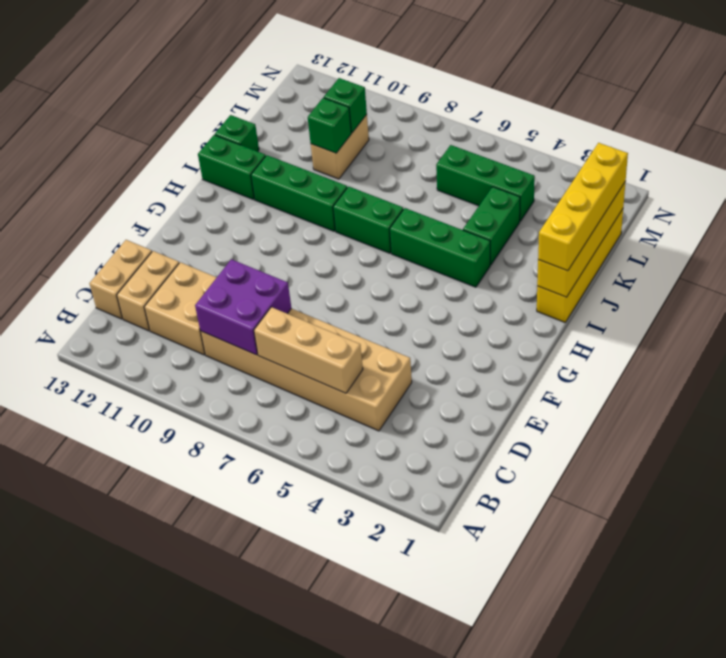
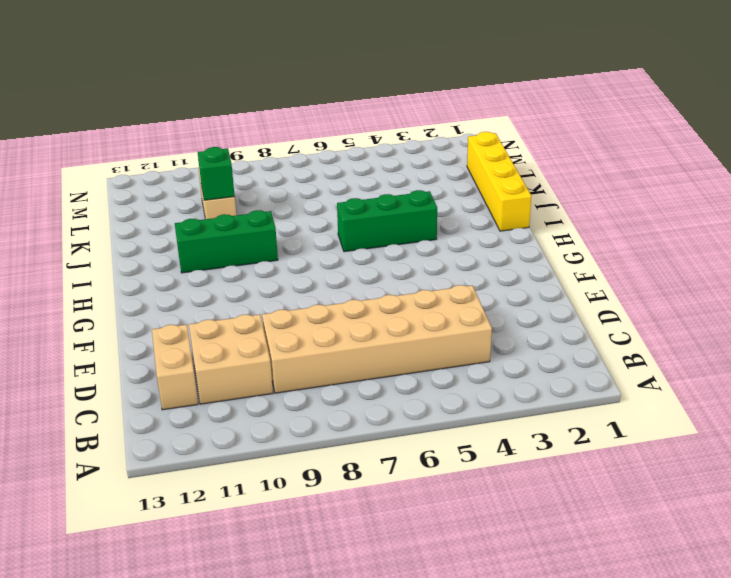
none -> tan 1x2 brick [89,240,152,319]
none -> green 1x2 brick [333,186,403,253]
none -> green 1x2 brick [198,135,266,199]

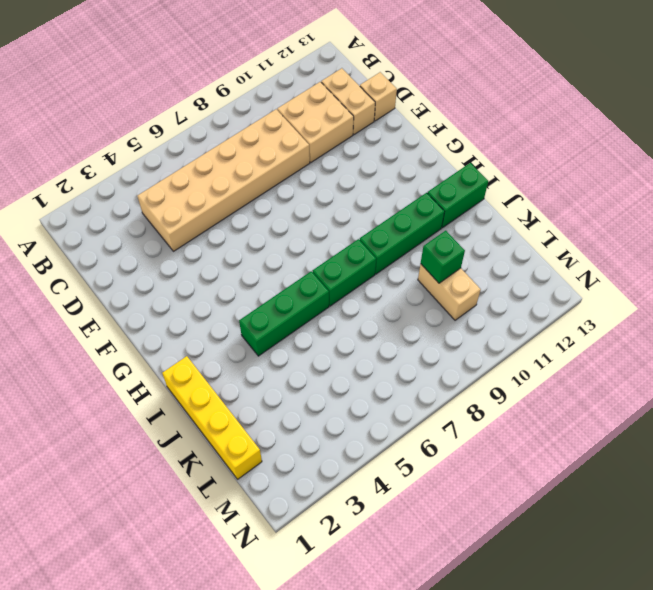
tan 1x1 brick [360,72,397,121] -> tan 1x2 brick [89,240,152,319]
none -> green 1x2 brick [463,187,520,265]
none -> green 1x1 brick [215,115,259,151]
none -> green 1x3 brick [436,145,535,221]

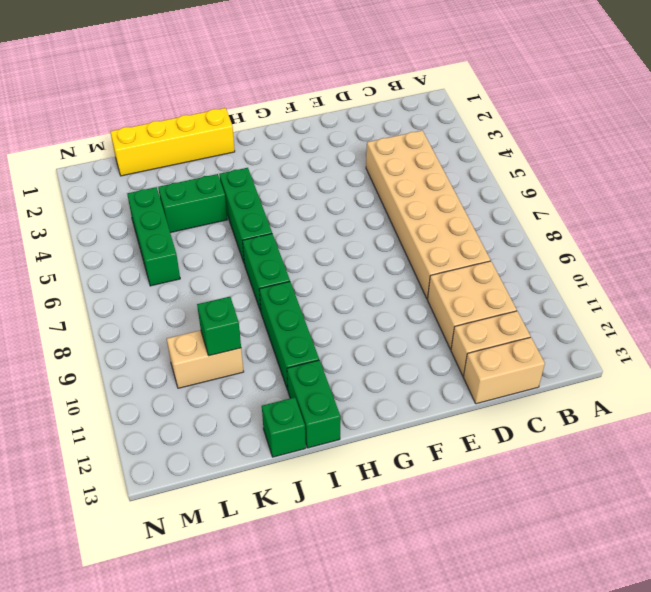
none -> tan 1x3 brick [254,307,363,393]
none -> purple 2x2 brick [195,259,291,355]
none -> yellow 1x4 brick [537,181,626,297]

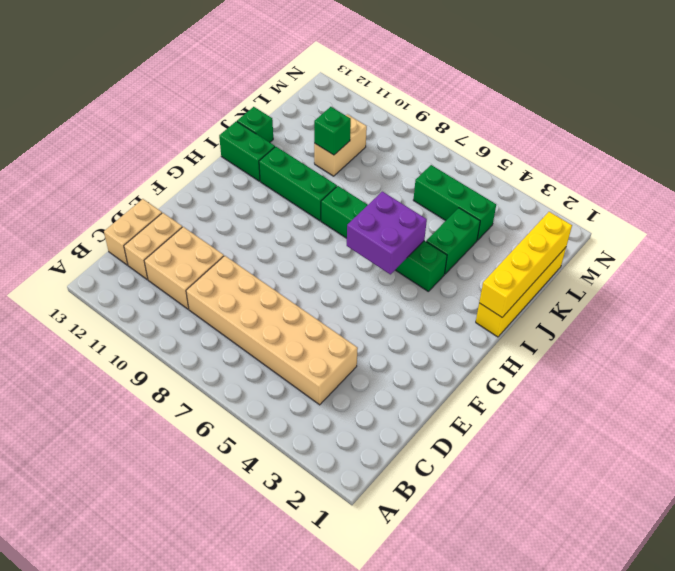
purple 2x2 brick [347,192,427,274] -> purple 2x2 brick moved to [195,259,291,355]
none -> tan 1x3 brick [254,307,363,393]
none -> green 1x1 brick [324,78,367,133]
none -> yellow 1x4 brick [538,143,628,271]

